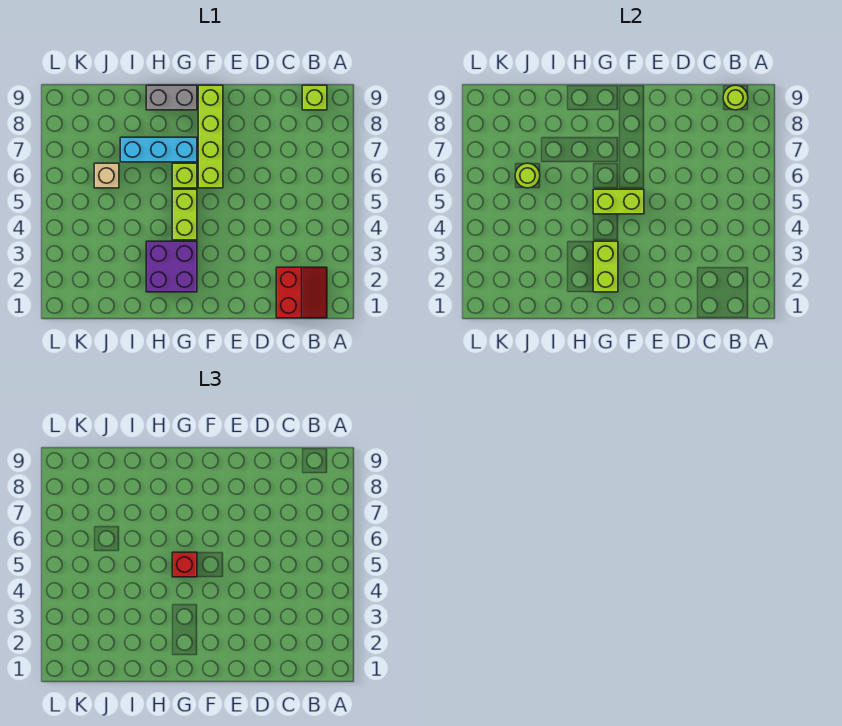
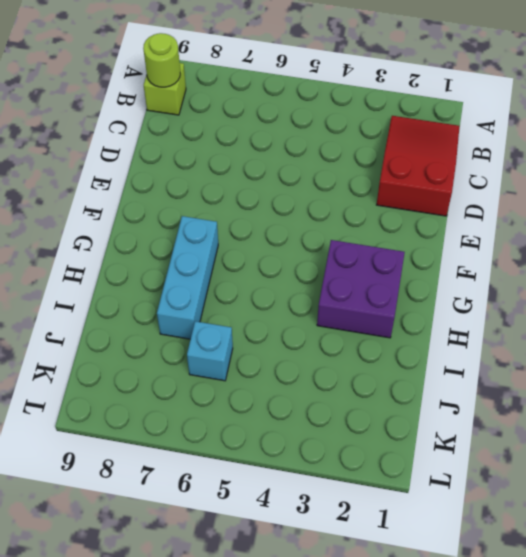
red 2x3 slope [377,116,459,216] -> red 2x2 slope [276,267,327,318]
cyan 1x1 brick [187,321,233,381] -> tan 1x1 brick [94,163,119,188]
none -> lime 1x4 brick [198,85,223,188]
none -> lime 1x2 brick [172,189,197,240]
none -> lime 1x1 brick [172,163,197,188]

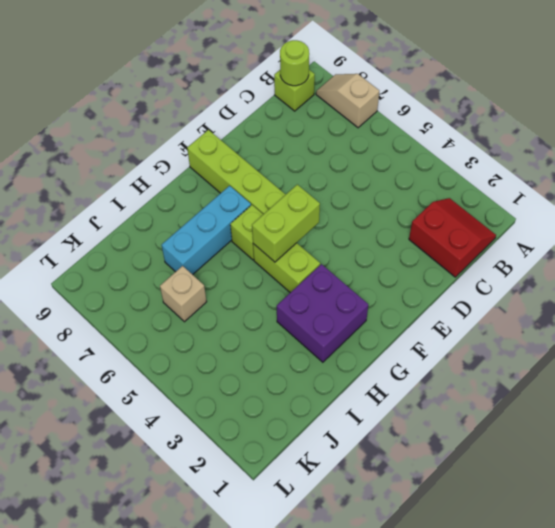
tan 1x2 slope [316,74,379,128] -> none
none -> grey 1x2 brick [146,85,197,110]
none -> lime 1x2 brick [593,241,618,292]
none -> lime 1x1 round brick [515,163,540,188]

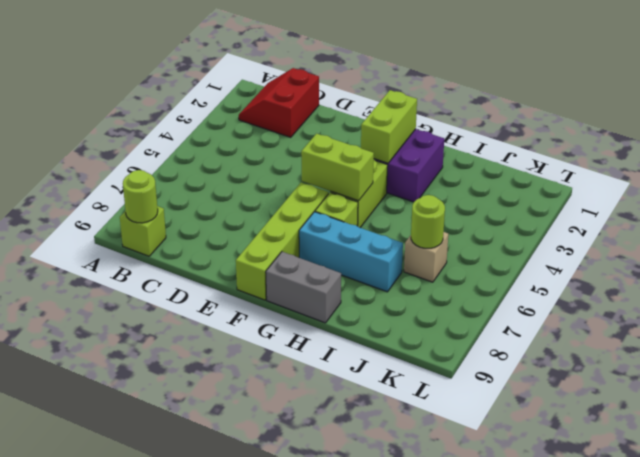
none -> red 1x1 brick [172,552,197,577]

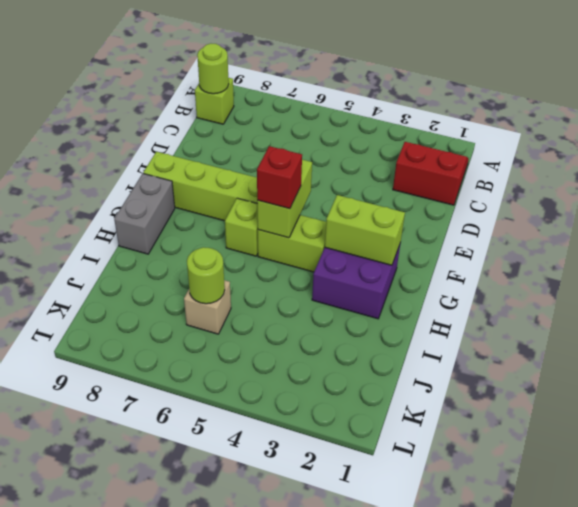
none -> cyan 1x3 brick [120,137,197,162]

